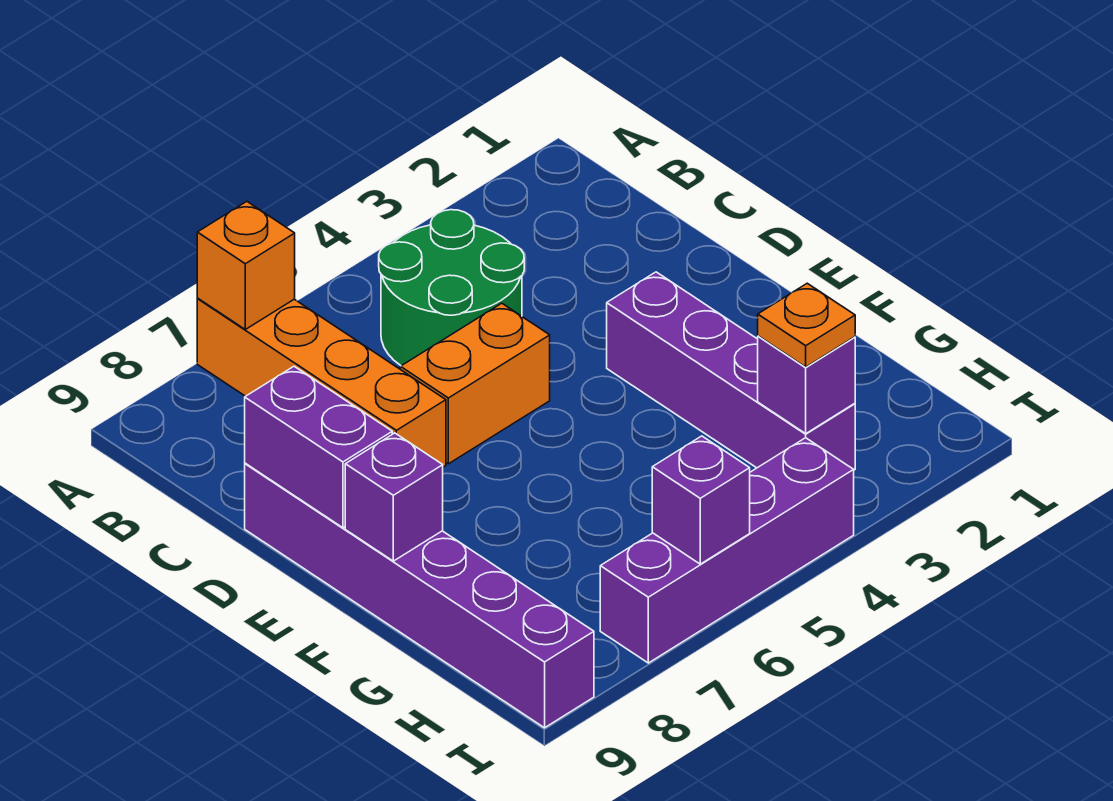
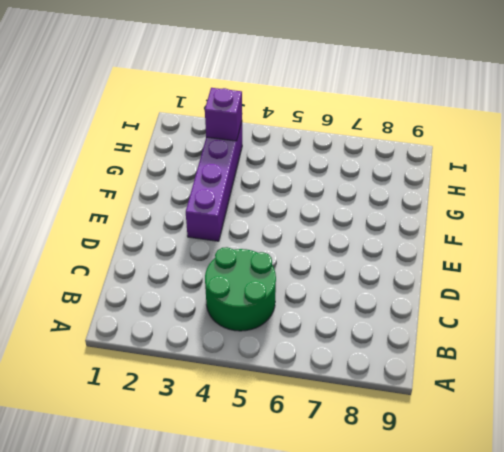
none -> orange 1x4 brick [197,299,446,467]
none -> orange 1x2 brick [400,303,550,464]
none -> purple 1x6 brick [245,463,594,728]

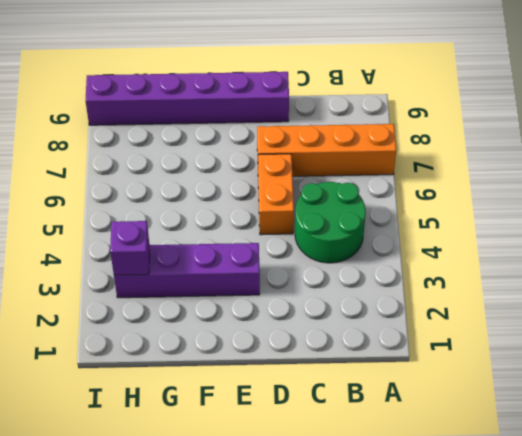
none -> purple 1x4 brick [600,438,854,663]
none -> orange 1x1 brick [197,201,295,329]
none -> purple 1x2 brick [245,366,392,528]

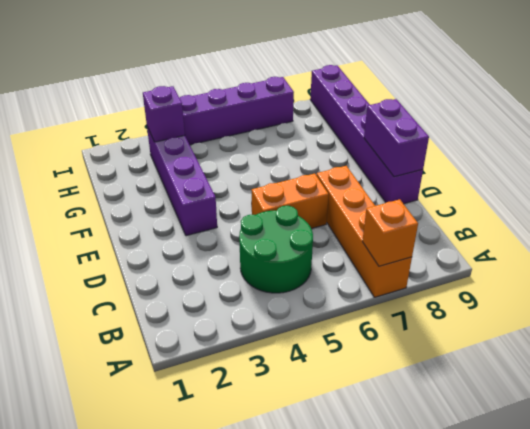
none -> purple 1x1 brick [345,433,443,561]
none -> purple 1x1 brick [652,436,750,564]
none -> orange 1x1 plate [758,283,855,367]

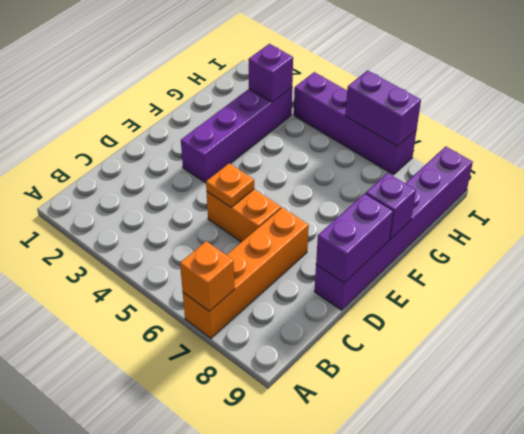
orange 1x1 plate [206,163,254,207] -> orange 1x1 plate moved to [758,283,855,367]
purple 1x2 brick [345,70,421,146] -> purple 1x1 brick [652,436,750,564]
none -> green 2x2 round brick [379,210,524,366]

